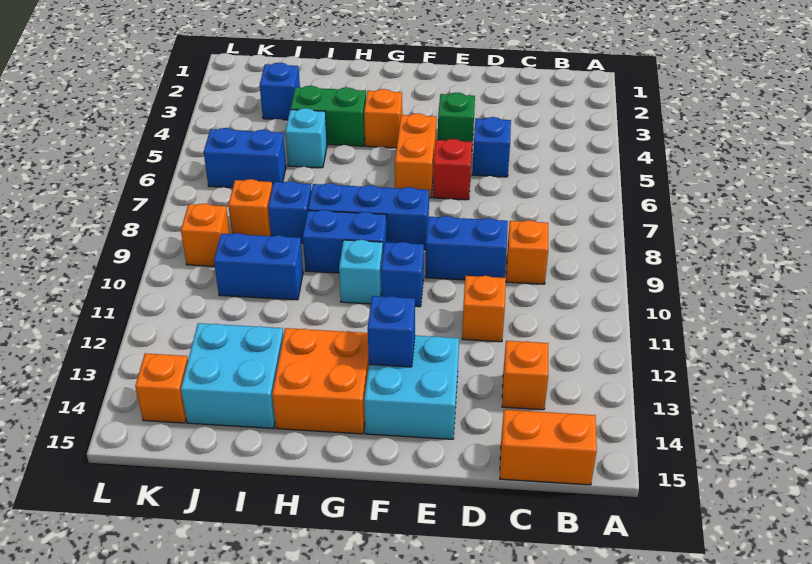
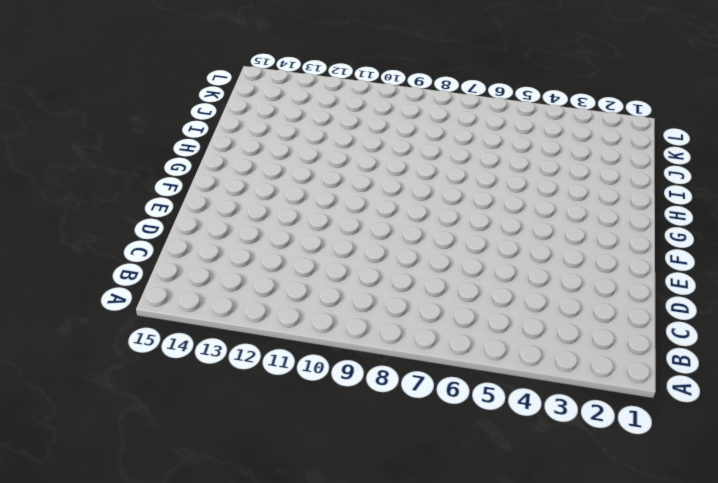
none -> orange 1x2 brick [500,410,597,485]
none -> orange 1x1 brick [506,220,548,284]
none -> orange 1x1 brick [502,341,548,410]

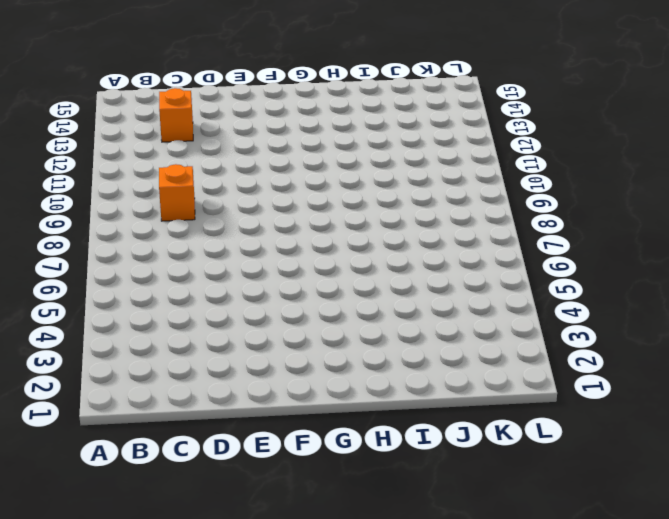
none -> orange 1x2 brick [500,410,597,485]
none -> blue 1x1 brick [472,117,511,177]
none -> blue 1x2 brick [425,216,508,280]

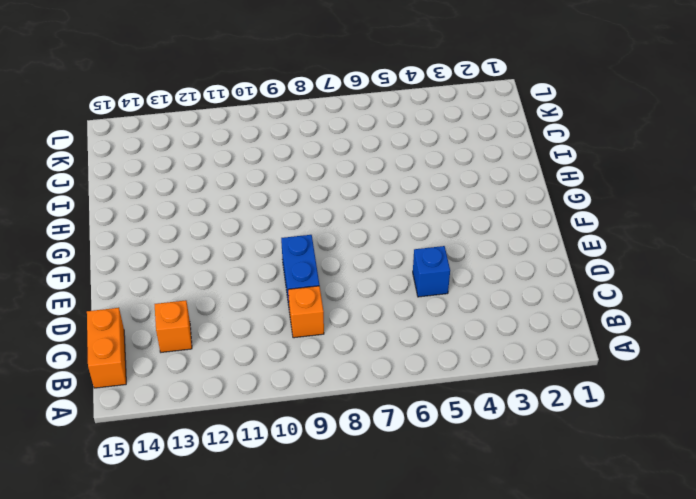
none -> orange 1x1 brick [462,276,506,342]
none -> green 1x1 brick [438,93,475,145]
none -> red 1x1 brick [433,139,472,200]

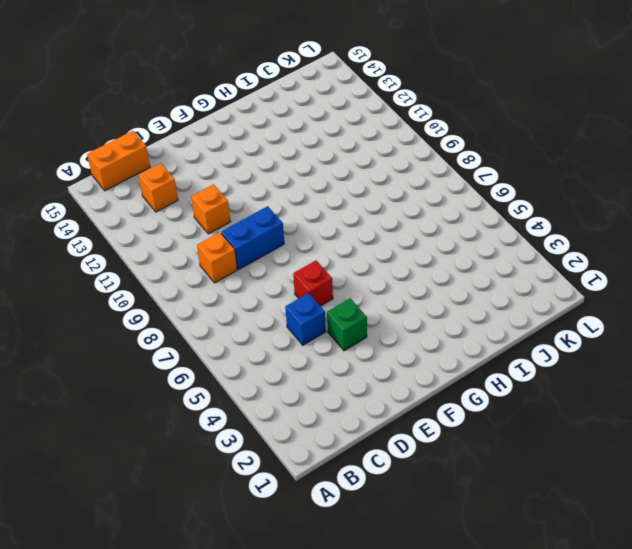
none -> cyan 2x2 brick [364,336,459,439]
none -> orange 1x2 brick [395,113,436,198]
none -> blue 1x3 brick [308,183,429,250]

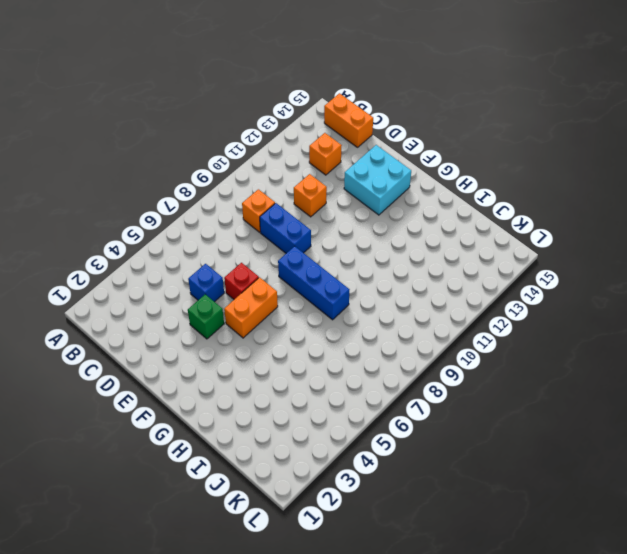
none -> blue 1x1 brick [381,242,424,307]
none -> orange 1x1 brick [364,89,402,148]
none -> blue 1x2 brick [303,210,387,273]

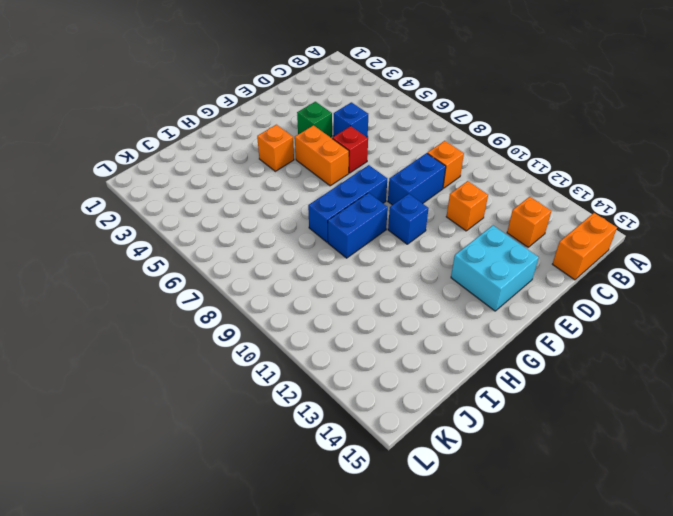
none -> cyan 1x1 brick [339,240,383,304]
none -> orange 2x2 brick [272,328,369,434]
none -> green 1x2 brick [290,86,366,146]

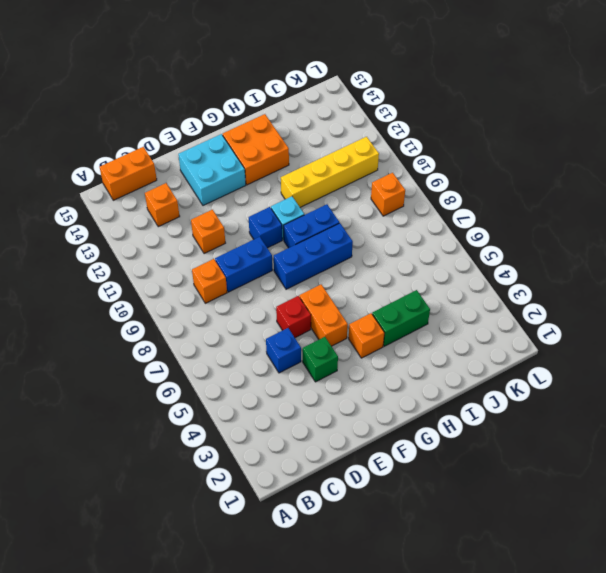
yellow 1x4 brick [281,137,379,207] -> none
none -> cyan 1x1 brick [285,108,327,168]
none -> blue 1x1 brick [268,181,312,243]
none -> blue 1x2 brick [214,233,303,300]

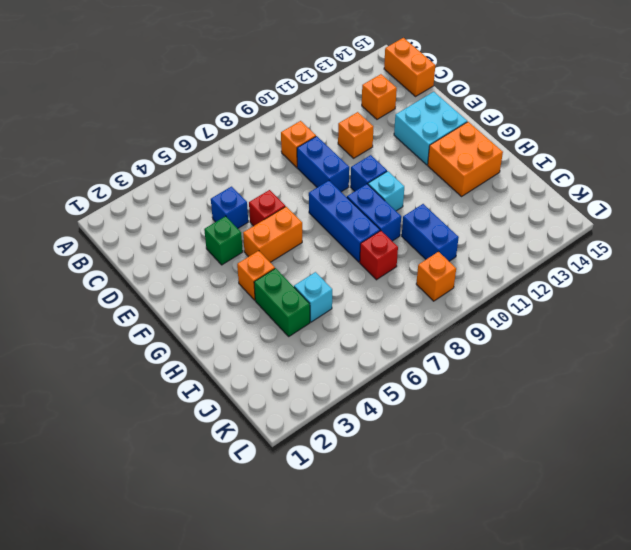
red 1x1 brick [360,231,398,280] -> blue 1x1 brick [268,181,312,243]
none -> cyan 2x2 brick [181,323,284,429]
none -> blue 1x1 brick [260,63,300,120]
none -> blue 1x2 brick [204,128,286,188]

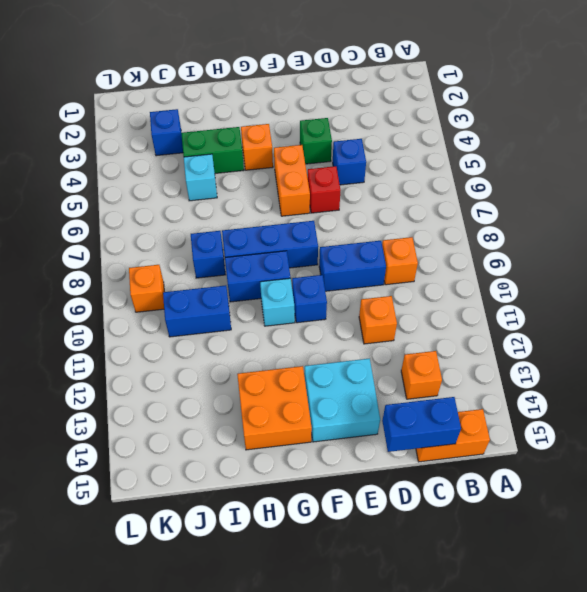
blue 1x2 brick [382,397,461,452] -> blue 1x2 brick moved to [204,128,286,188]
none -> cyan 2x2 brick [181,323,284,429]
none -> orange 1x1 brick [228,179,272,236]
none -> orange 1x1 brick [135,353,188,423]

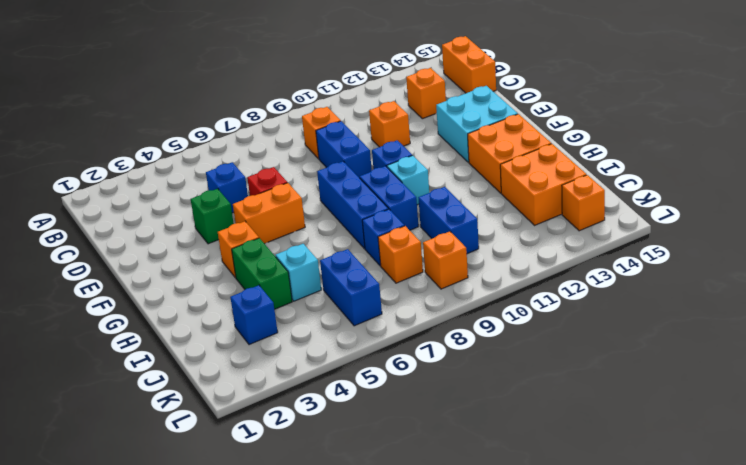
orange 2x2 brick [500,144,586,225] -> cyan 2x2 brick [181,323,284,429]
none -> blue 1x1 brick [368,296,415,367]

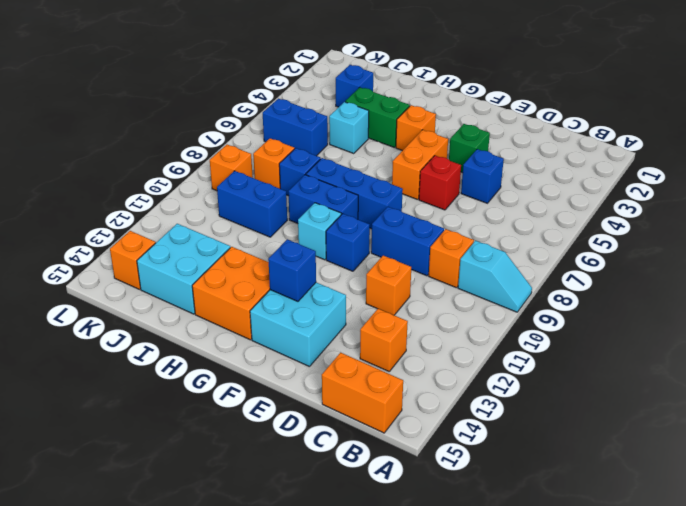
cyan 1x2 slope [458,241,532,312] -> none

